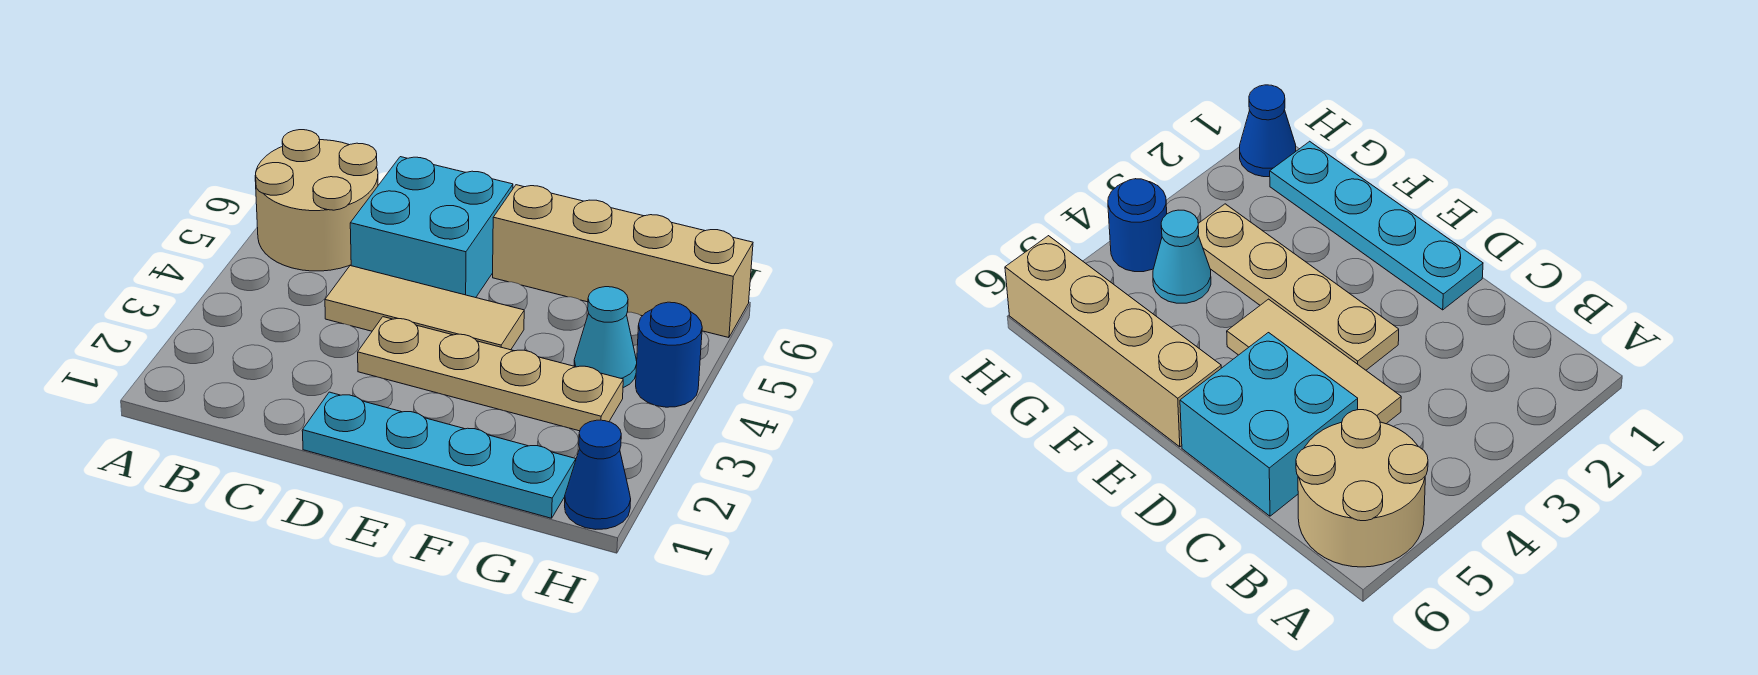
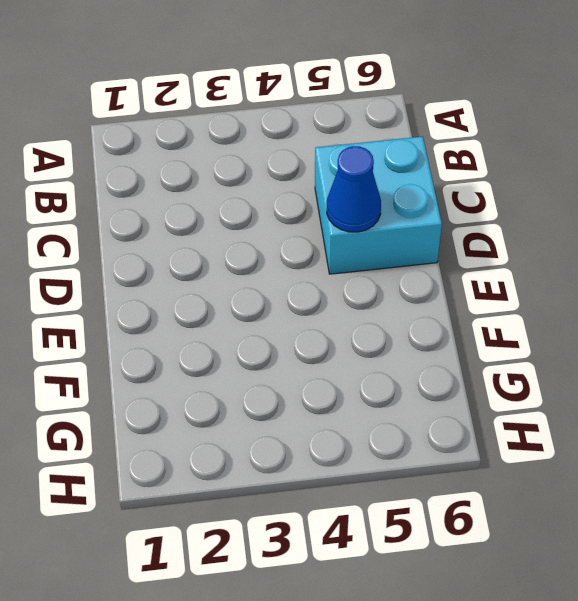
blue 1x1 cone [327,146,381,232] -> blue 1x1 cone moved to [565,420,631,529]
none -> tan 2x2 round brick [255,130,378,271]
none -> tan 1x3 tile [325,266,524,350]

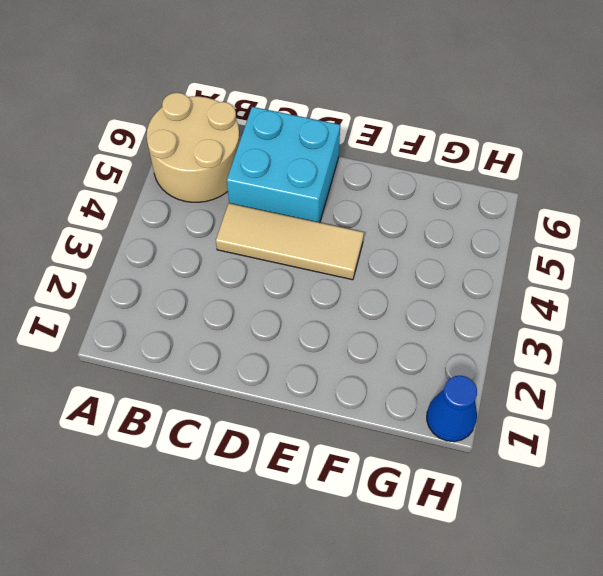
none -> cyan 1x4 plate [302,392,576,518]
none -> tan 1x4 plate [358,317,623,431]

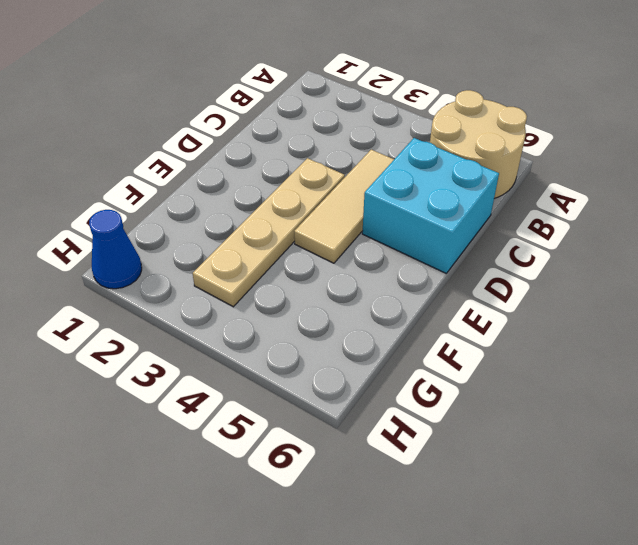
none -> cyan 1x4 plate [302,392,576,518]
none -> tan 1x4 brick [493,185,753,338]

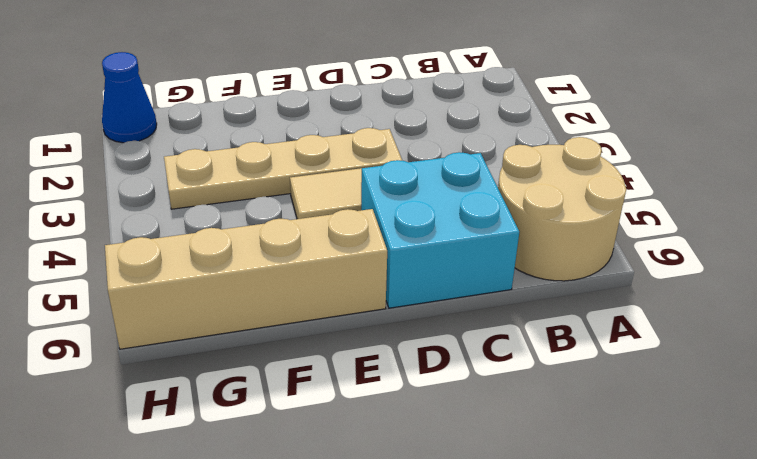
none -> cyan 1x4 plate [302,392,576,518]
none -> cyan 1x1 cone [574,287,637,388]

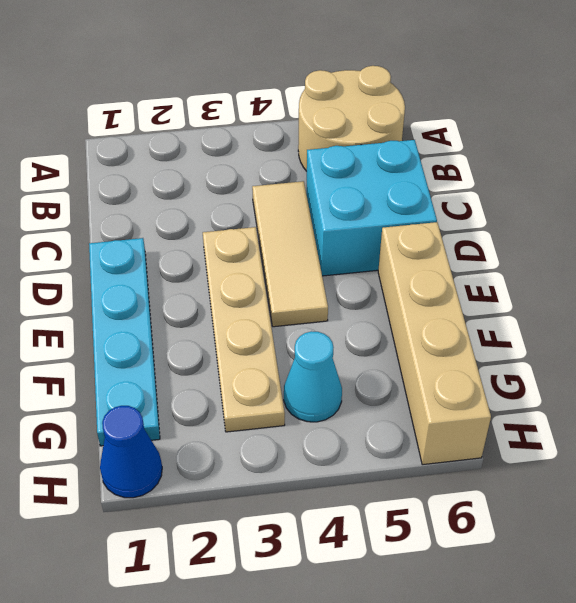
none -> blue 1x1 round brick [636,302,702,407]

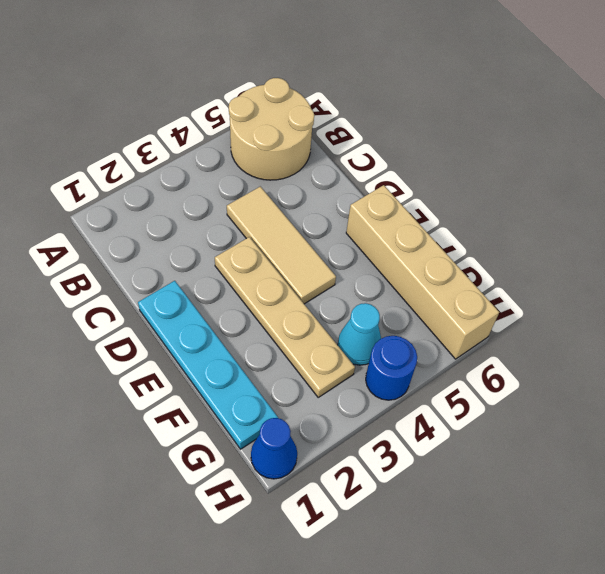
none -> cyan 2x2 brick [350,157,513,298]

